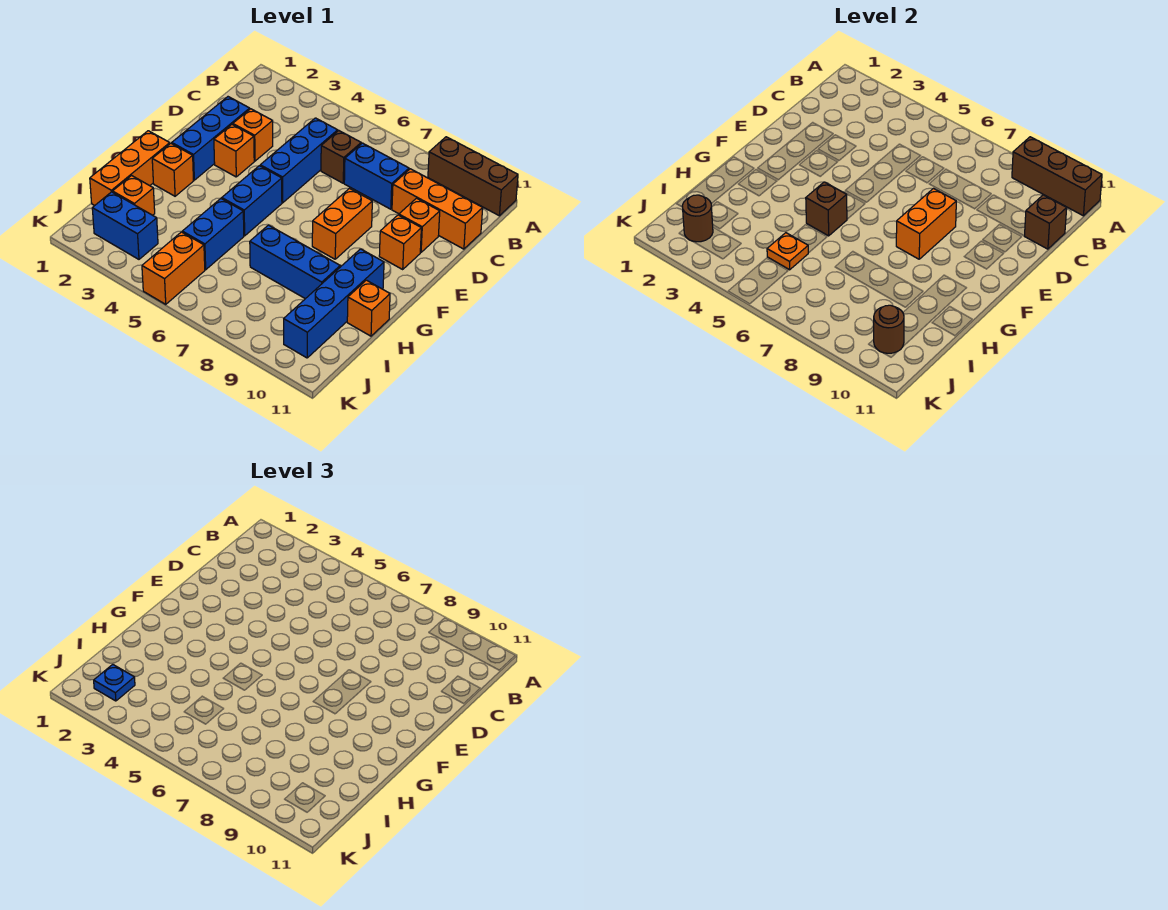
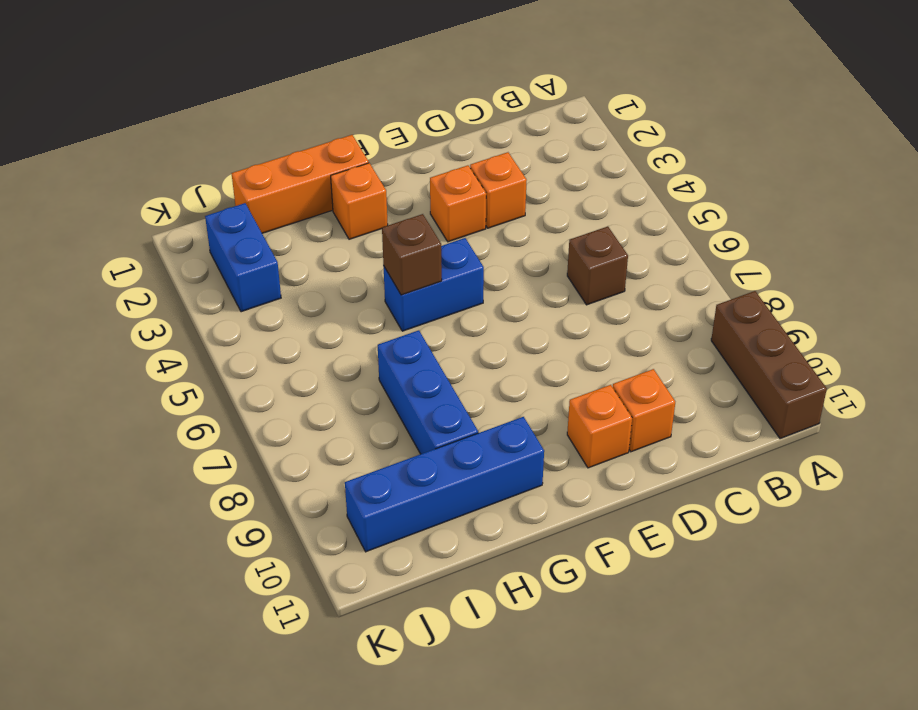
none -> blue 1x3 brick [260,118,338,203]
none -> blue 1x2 brick [344,143,409,209]
none -> orange 1x3 brick [392,169,483,249]

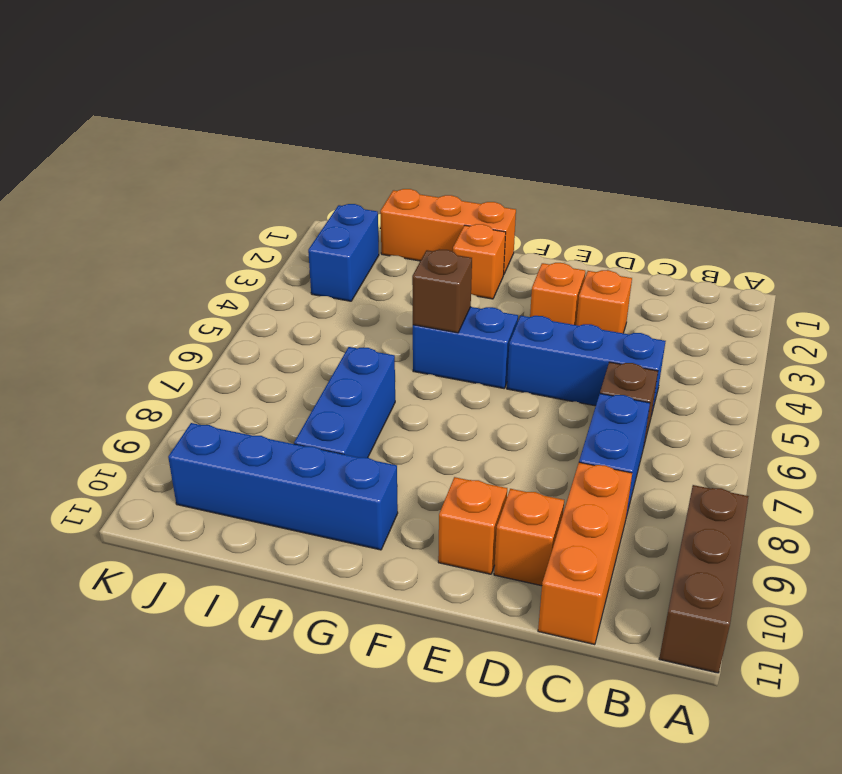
none -> blue 1x3 brick [172,97,250,180]
none -> orange 1x2 brick [312,189,372,259]
none -> blue 1x2 brick [182,199,244,270]

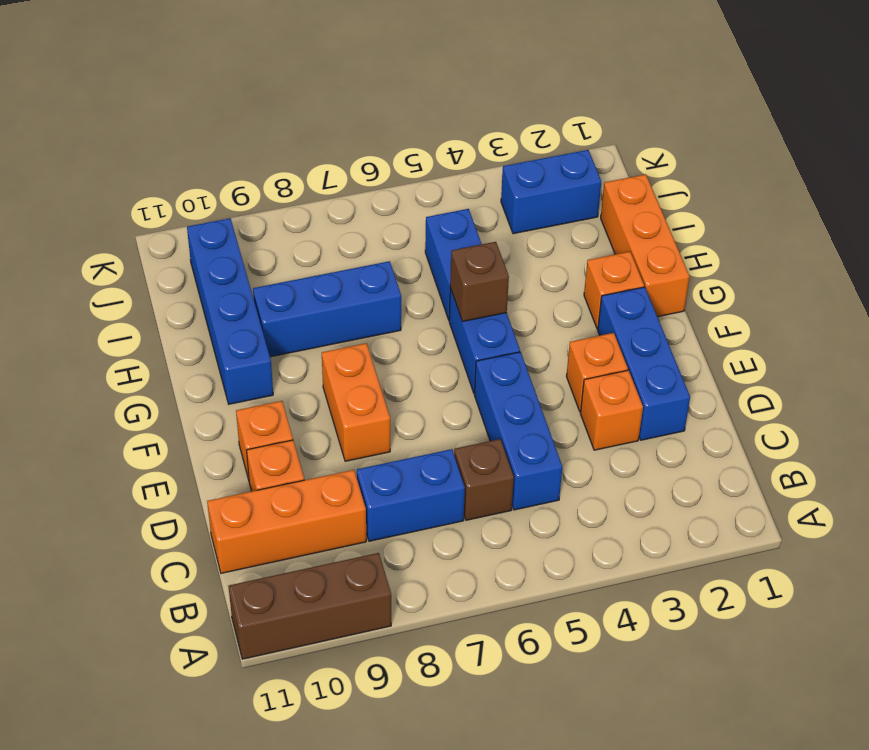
none -> orange 1x1 brick [347,280,390,336]
none -> orange 1x1 brick [113,176,155,215]
none -> orange 1x2 brick [142,232,205,304]

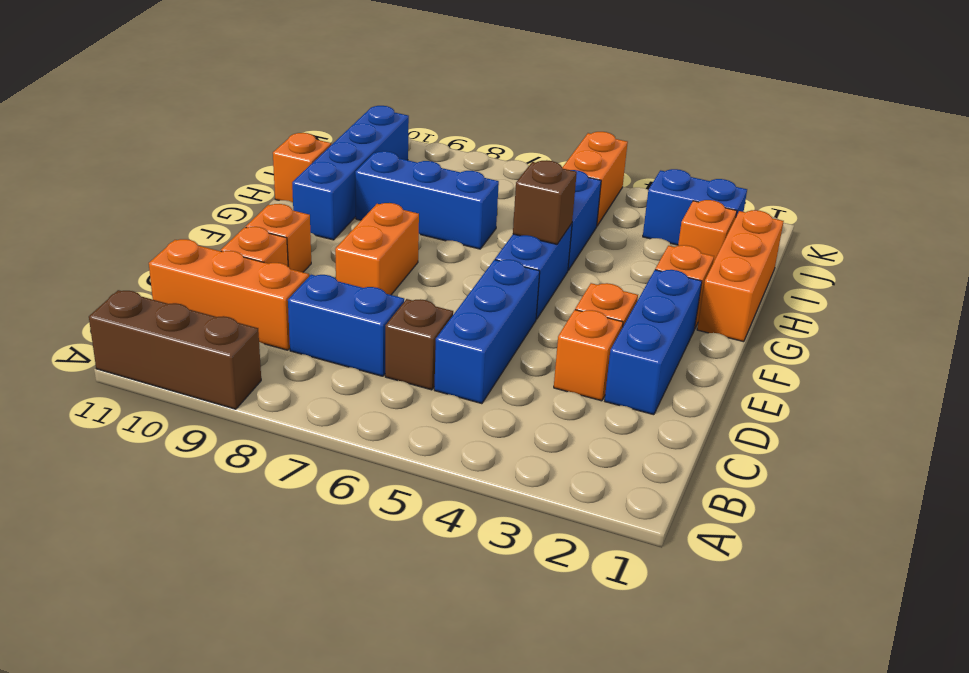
none -> brown 1x3 brick [1012,137,1102,216]
none -> brown 1x1 brick [1025,195,1067,249]
none -> orange 1x2 brick [896,189,956,259]

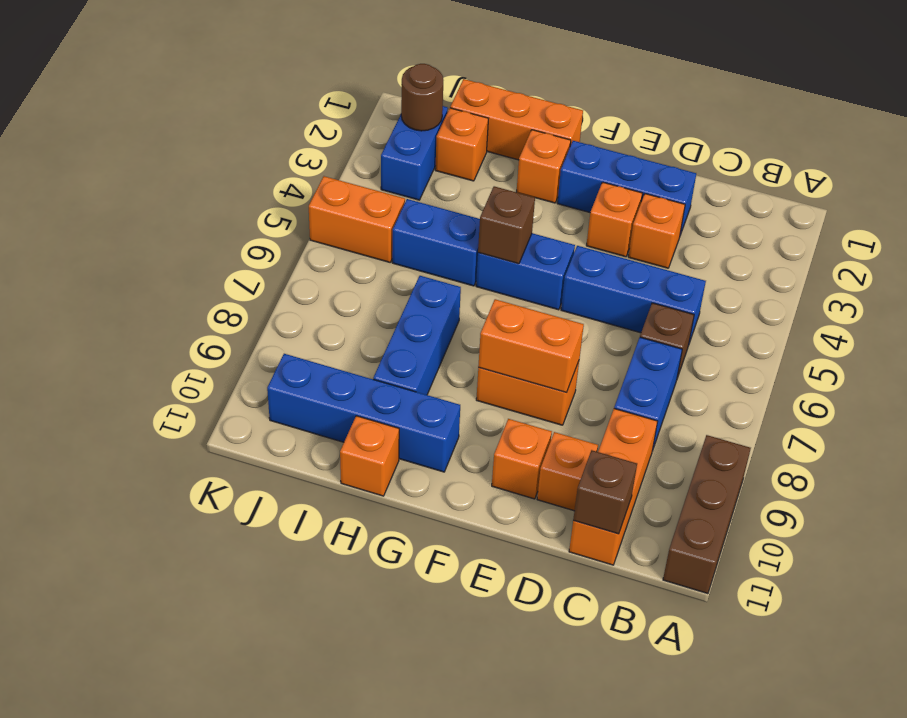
none -> brown 1x3 brick [1012,137,1102,216]
none -> orange 1x1 plate [767,233,808,270]
none -> brown 1x1 round brick [874,305,904,353]

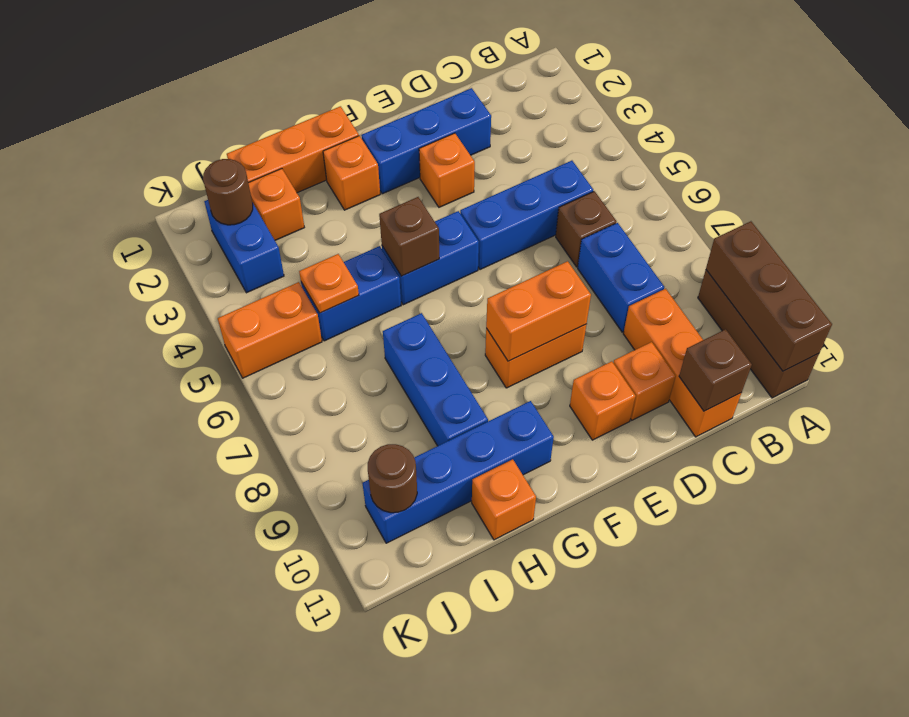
none -> orange 1x1 brick [233,109,273,161]
none -> blue 1x1 plate [94,664,135,701]

